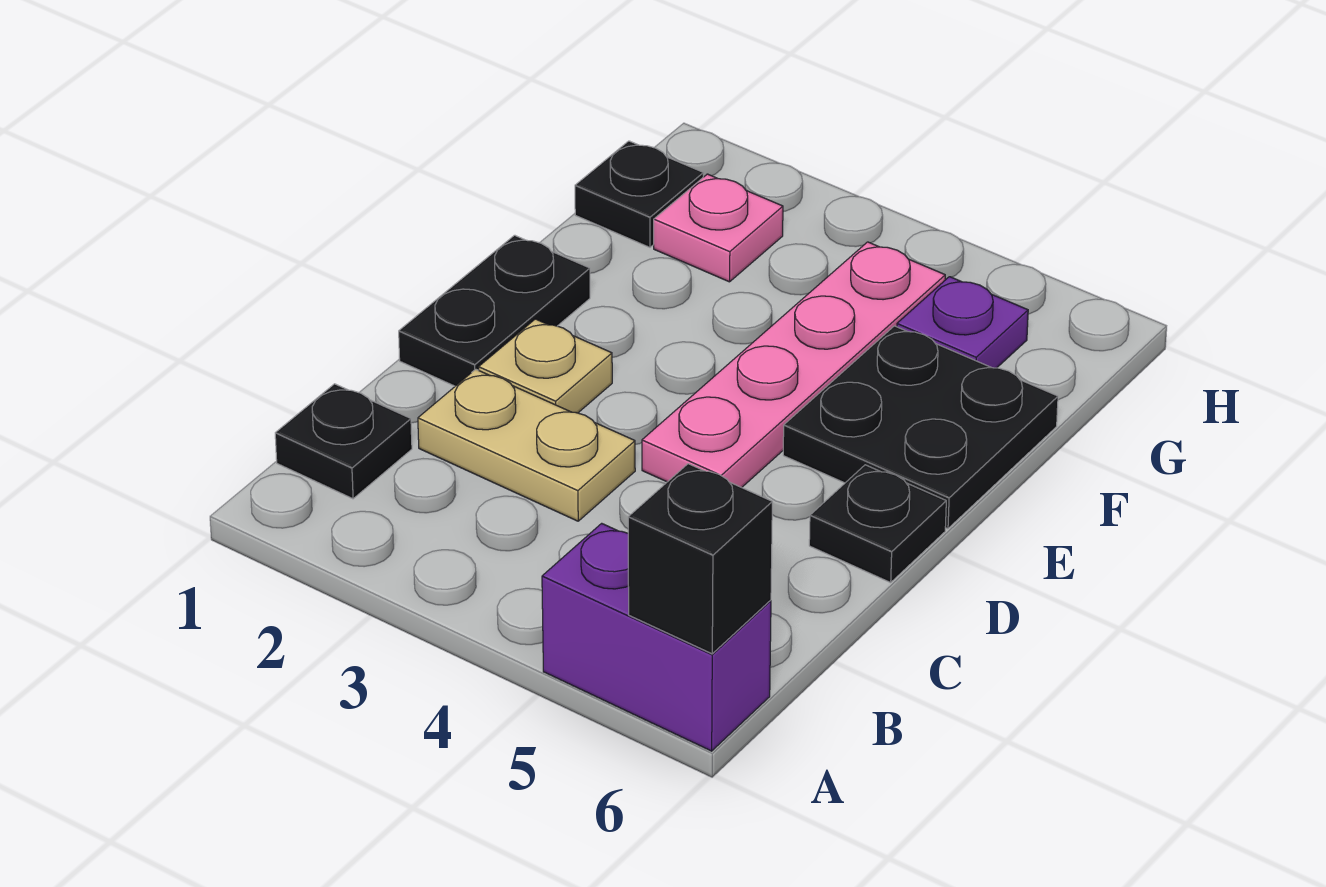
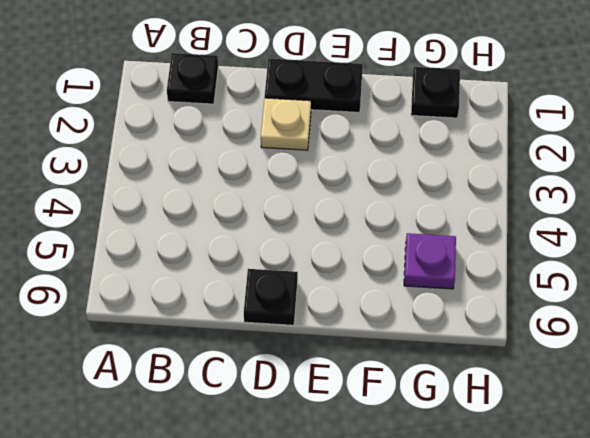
none -> purple 1x2 brick [542,523,771,751]
none -> tan 1x2 plate [418,369,635,521]
none -> pink 1x4 plate [642,242,945,488]

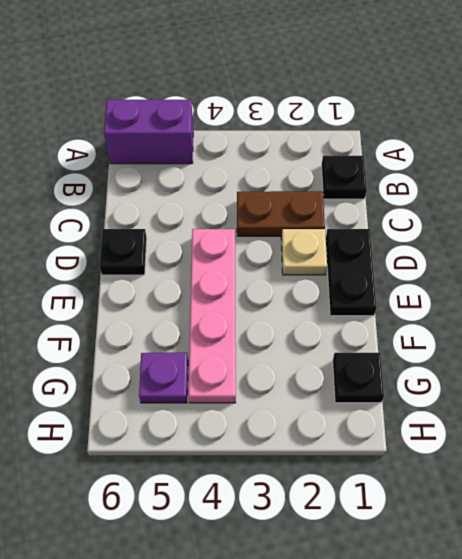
brown 1x2 plate [237,191,325,236] -> tan 1x2 plate [418,369,635,521]
none -> black 2x2 plate [783,326,1058,529]
none -> pink 1x1 plate [654,174,783,282]
none -> black 1x1 brick [628,464,772,654]

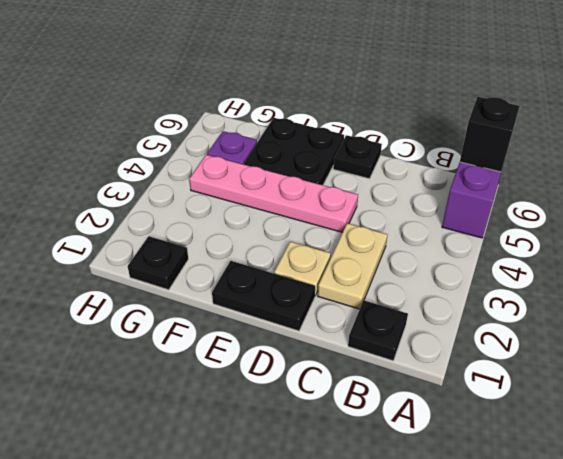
none -> pink 1x1 plate [654,174,783,282]

